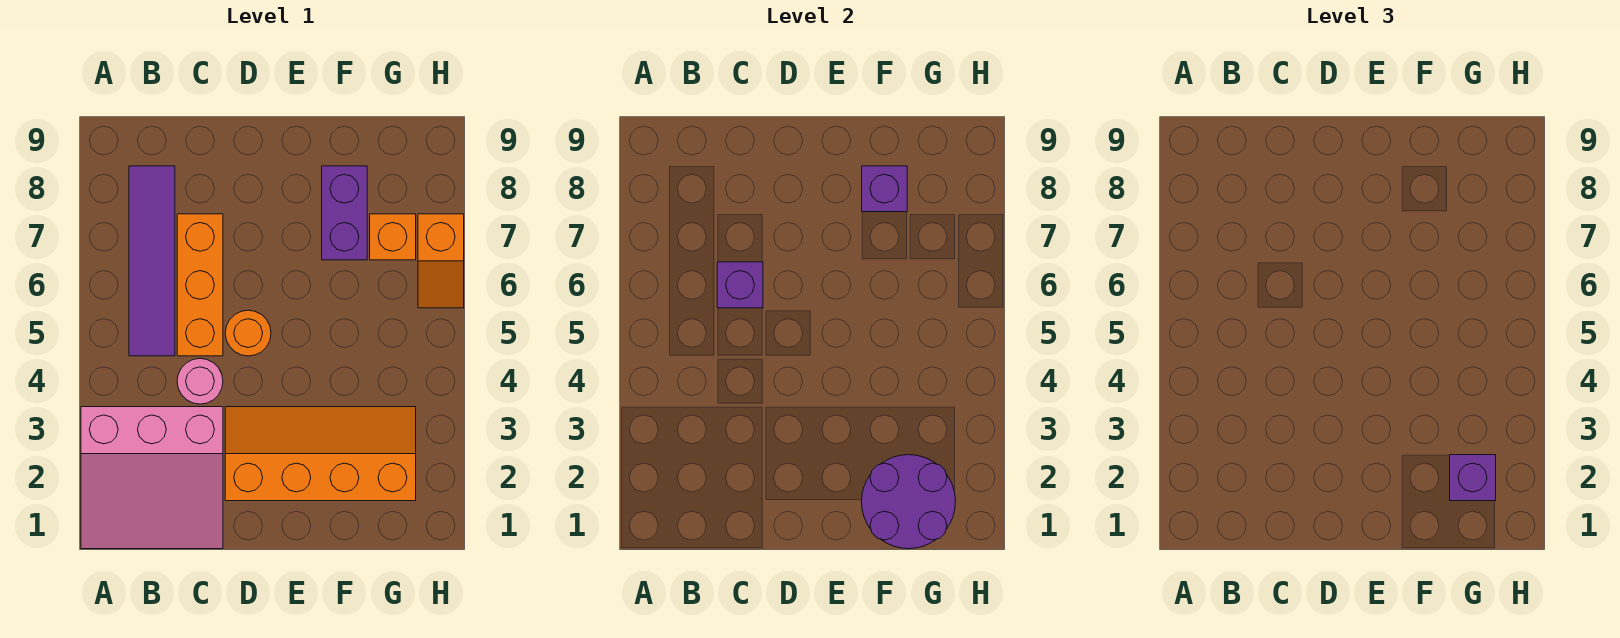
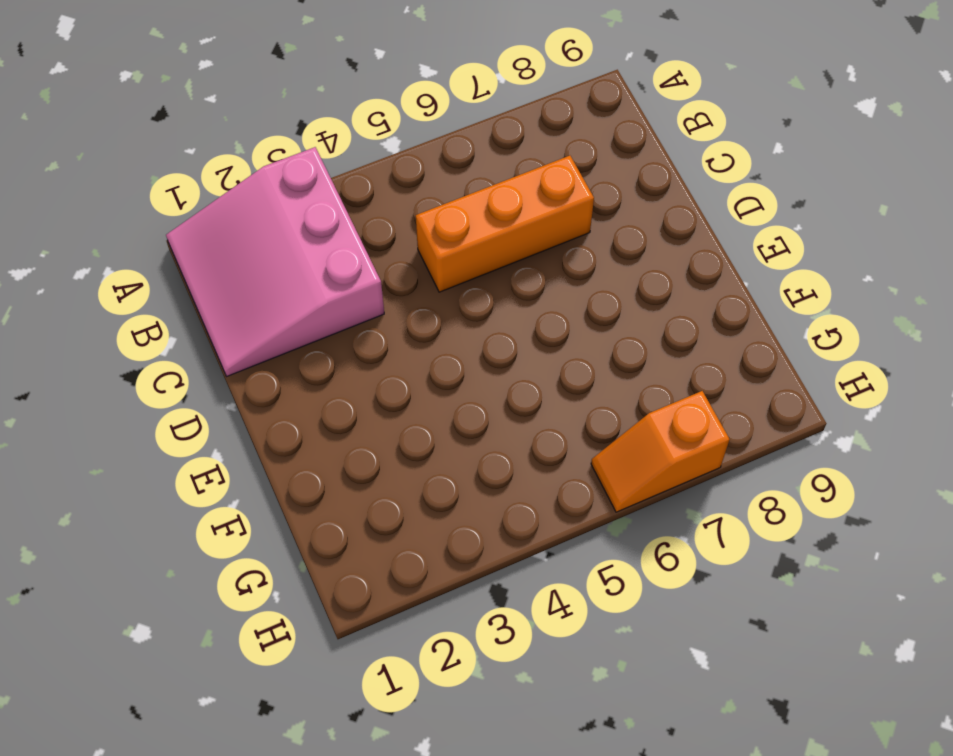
none -> purple 1x4 tile [129,166,175,356]
none -> pink 1x1 round brick [177,358,223,404]
none -> orange 2x4 slope [225,407,416,501]

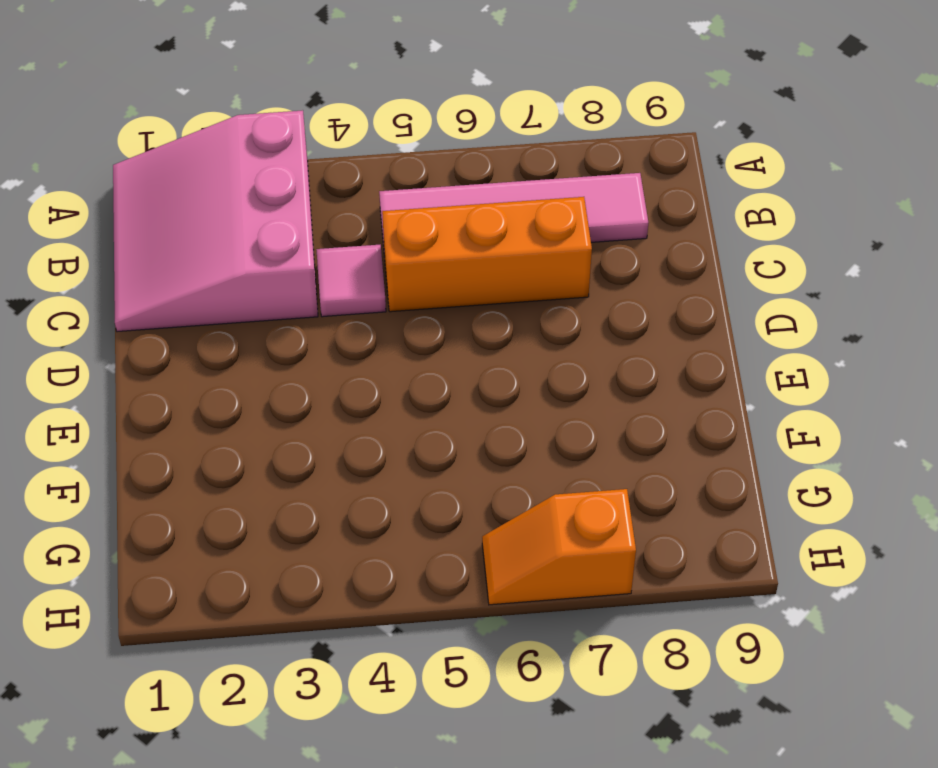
pink 1x4 tile [379,173,648,257] -> purple 1x4 tile [129,166,175,356]
pink 1x1 tile [316,245,386,317] -> pink 1x1 round brick [177,358,223,404]
none -> orange 2x4 slope [225,407,416,501]
none -> orange 1x1 round brick [225,310,271,356]
none -> purple 1x2 brick [322,166,367,260]

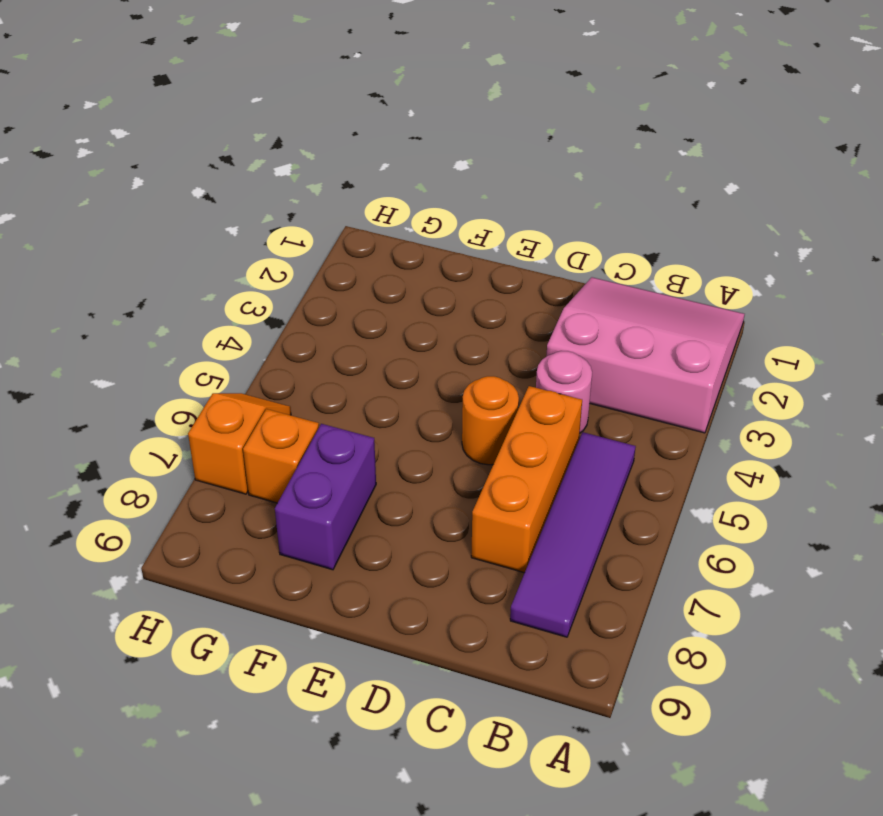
none -> orange 2x4 slope [225,407,416,501]
none -> purple 1x1 brick [717,262,763,308]
none -> purple 2x2 round brick [862,455,956,549]

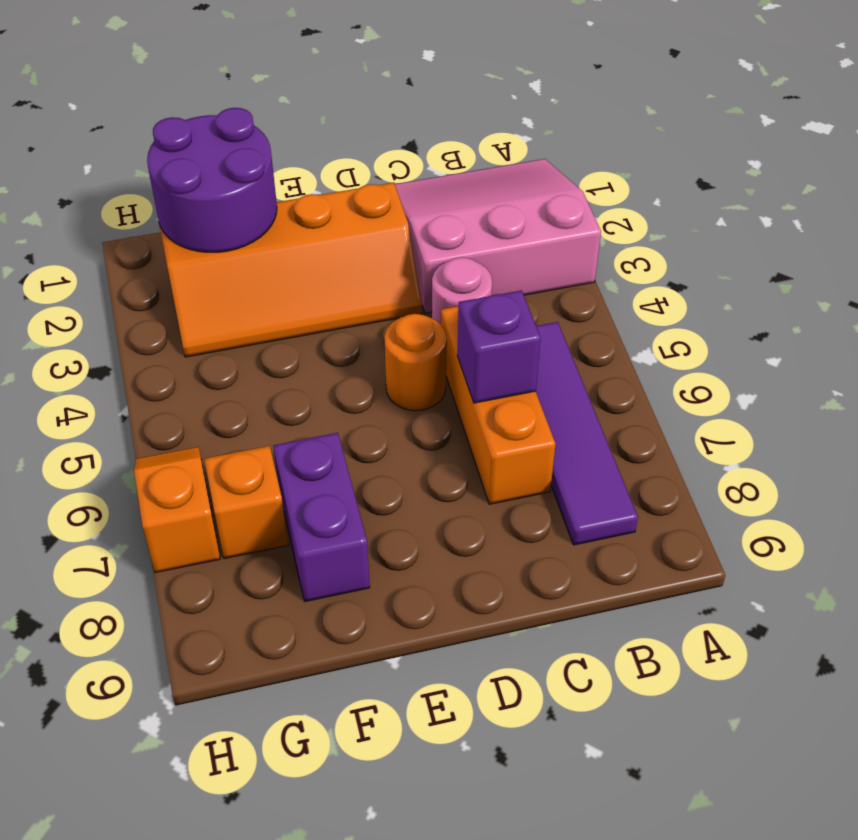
none -> purple 1x1 brick [862,166,907,212]
none -> purple 1x1 brick [1450,455,1496,501]

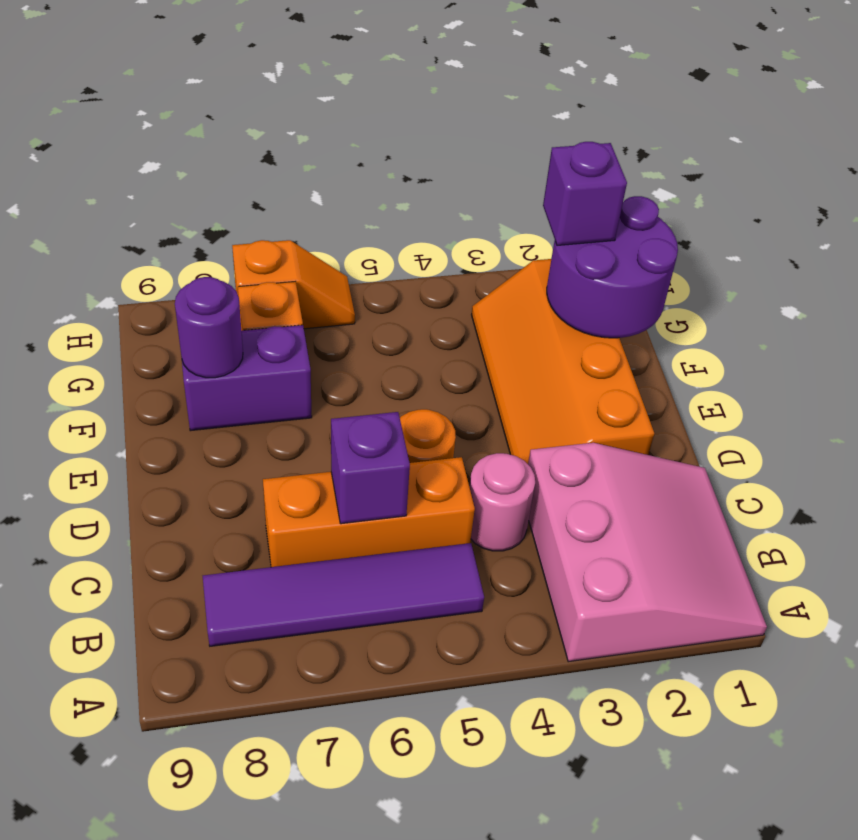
purple 1x1 round brick [175,277,243,378] -> purple 1x1 brick [862,166,907,212]

